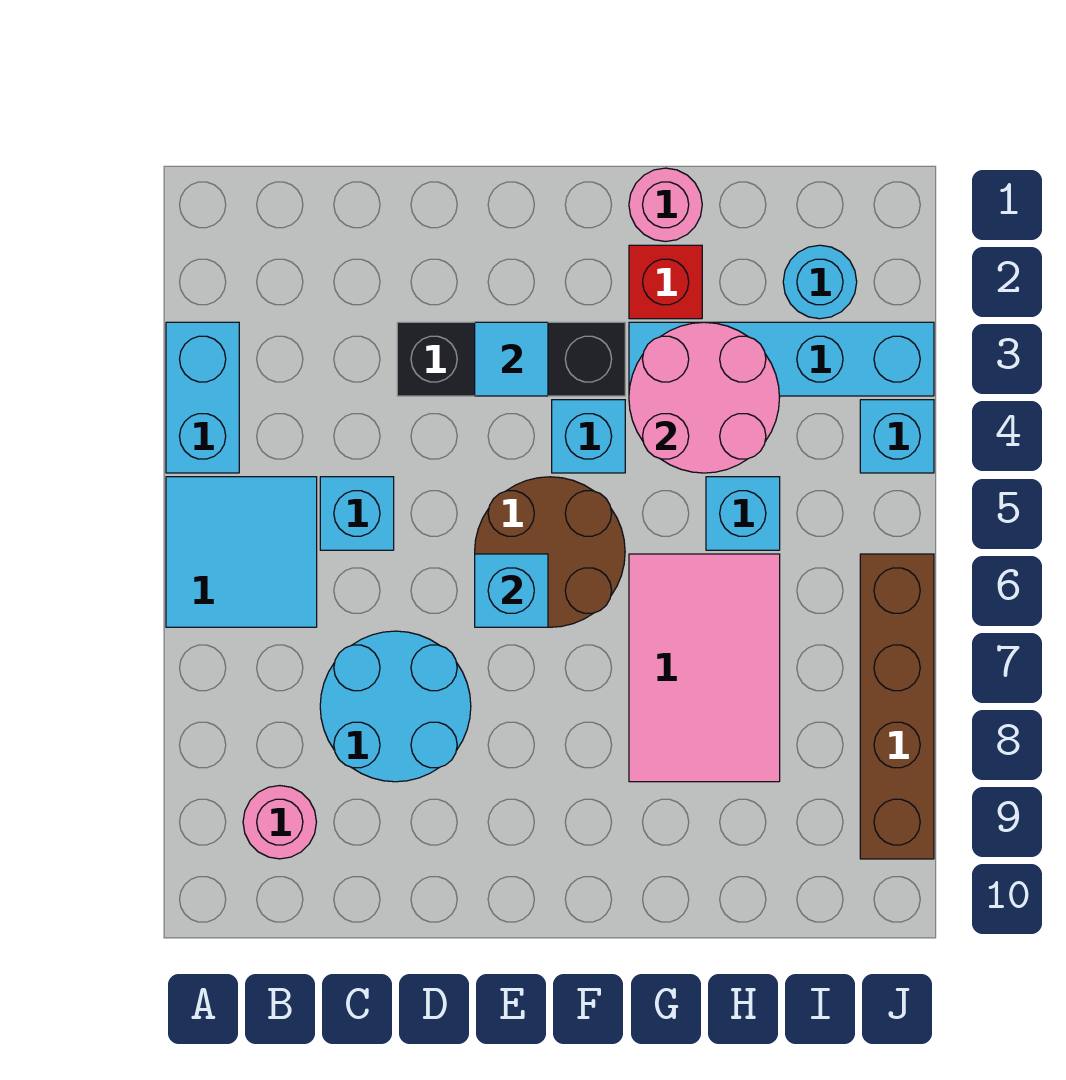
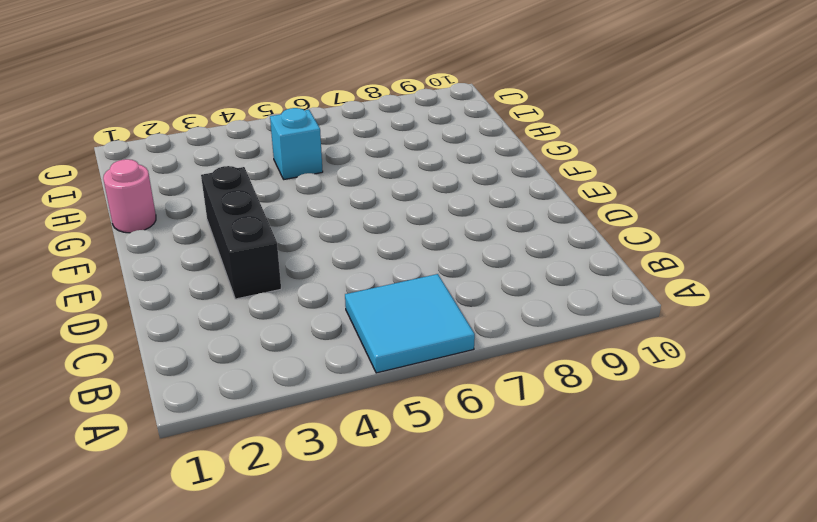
none -> cyan 1x2 brick [166,322,239,473]
none -> pink 1x1 round brick [243,786,316,859]
none -> cyan 1x1 brick [320,477,394,550]

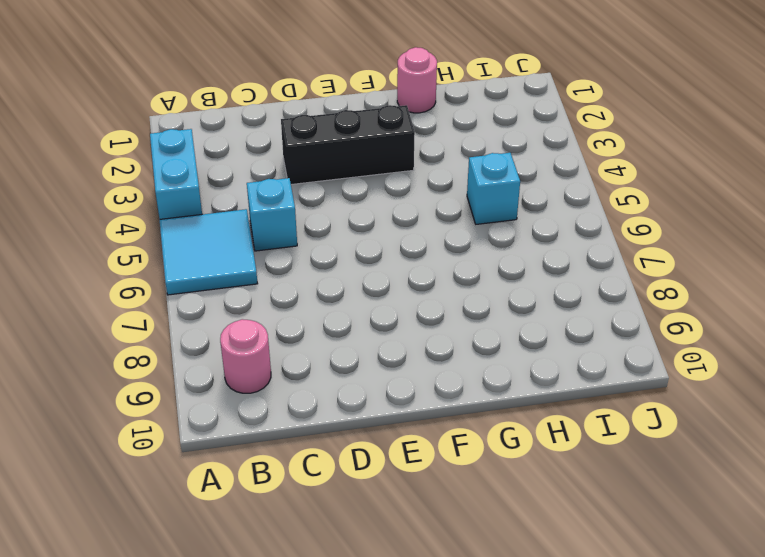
none -> cyan 2x2 round brick [320,631,471,782]
none -> brown 2x2 round brick [475,477,625,627]
none -> cyan 1x1 brick [552,400,625,473]

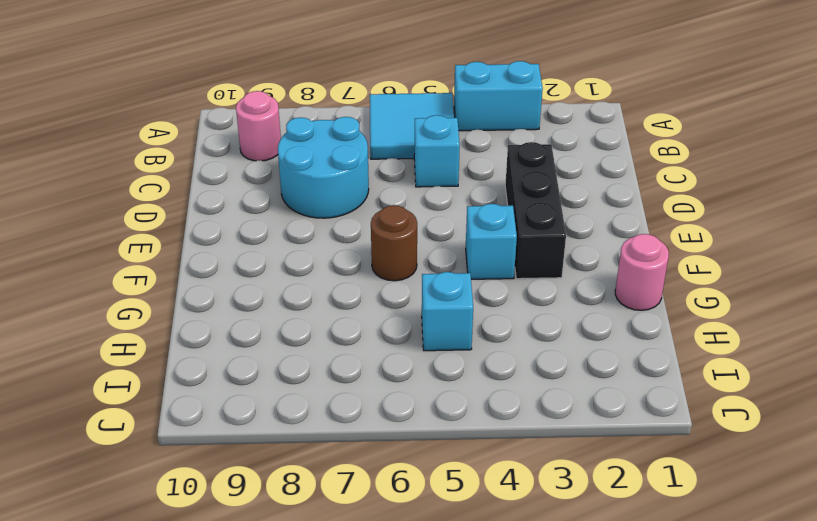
brown 1x1 round brick [371,205,417,281] -> brown 2x2 round brick [475,477,625,627]
none -> red 1x1 brick [629,245,702,319]
none -> cyan 1x4 brick [629,322,934,396]
none -> pink 2x3 tile [629,554,780,782]

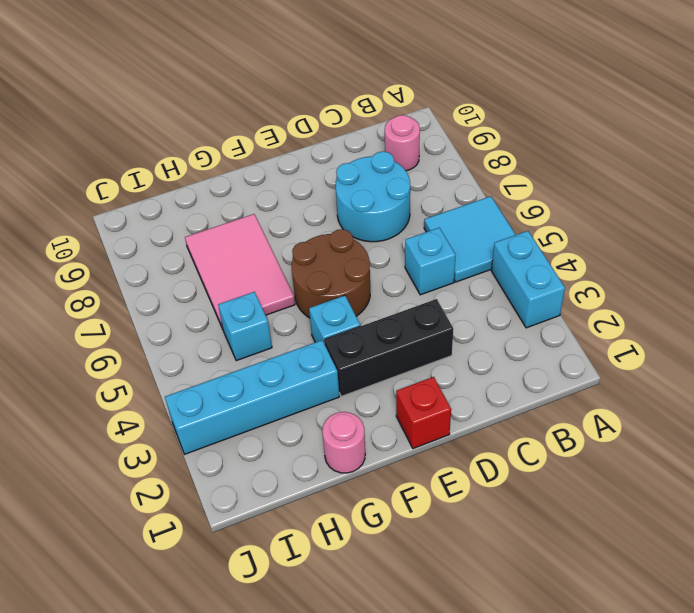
red 1x1 brick [396,377,451,448] -> red 1x1 brick moved to [629,245,702,319]
none -> cyan 1x1 round brick [783,245,857,319]
none -> cyan 1x1 brick [860,400,934,473]
none -> brown 1x4 brick [860,554,934,859]

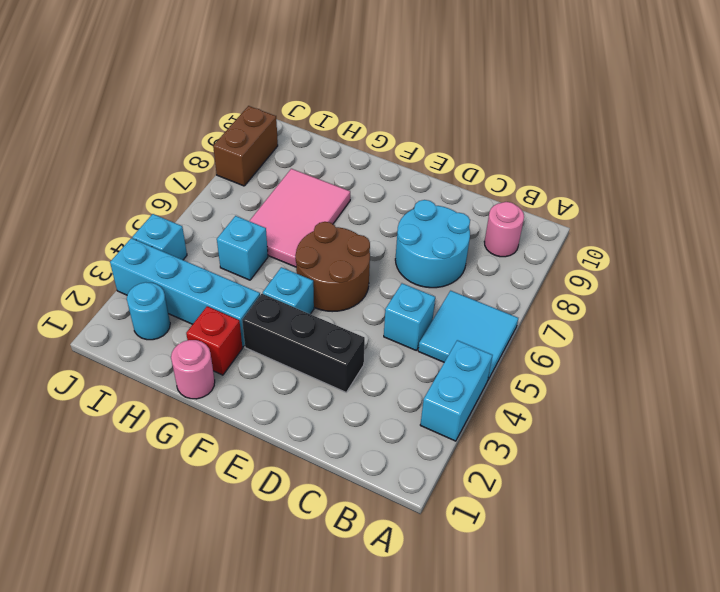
brown 1x2 brick [213,106,278,186] -> brown 1x4 brick [860,554,934,859]
none -> cyan 1x1 tile [475,322,548,396]
none -> cyan 1x1 brick [475,554,548,627]
none -> pink 2x2 round brick [629,322,780,473]

